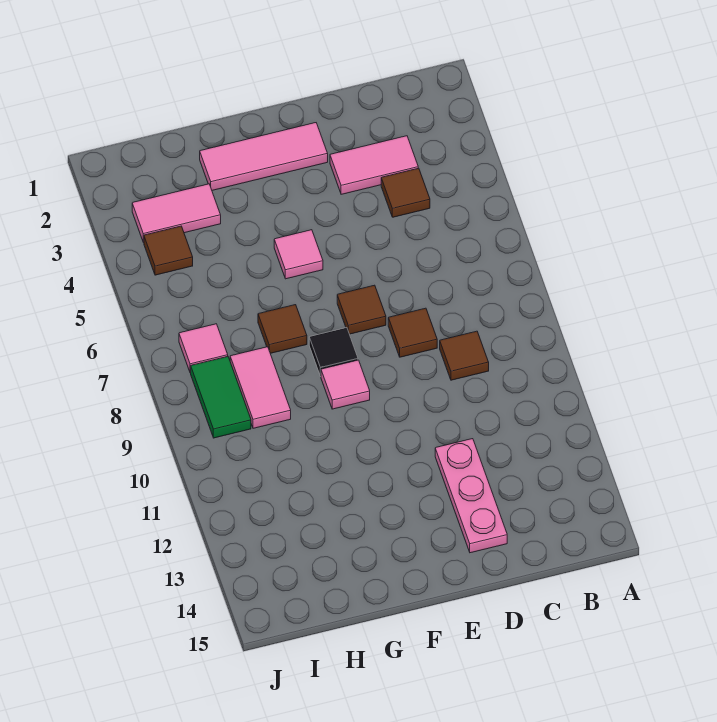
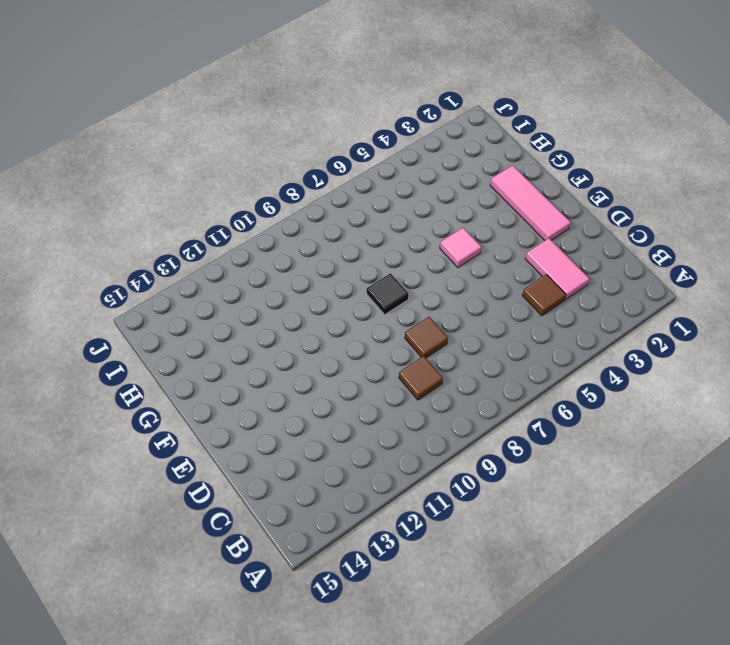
none -> pink 1x3 plate [435,439,507,553]
none -> brown 1x1 tile [337,285,386,334]
none -> pink 1x1 tile [321,360,370,409]

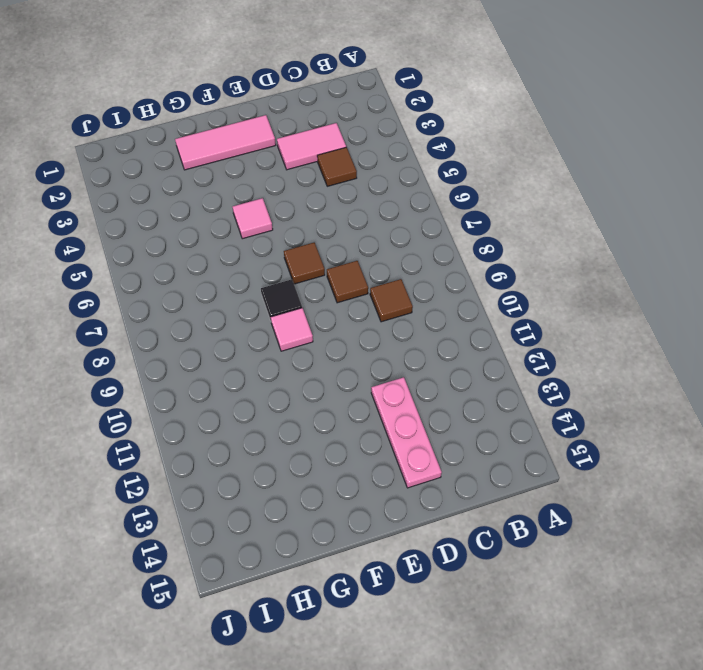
none -> brown 1x1 tile [258,305,307,353]
none -> pink 1x2 tile [132,184,221,243]
none -> pink 1x2 tile [230,347,291,428]

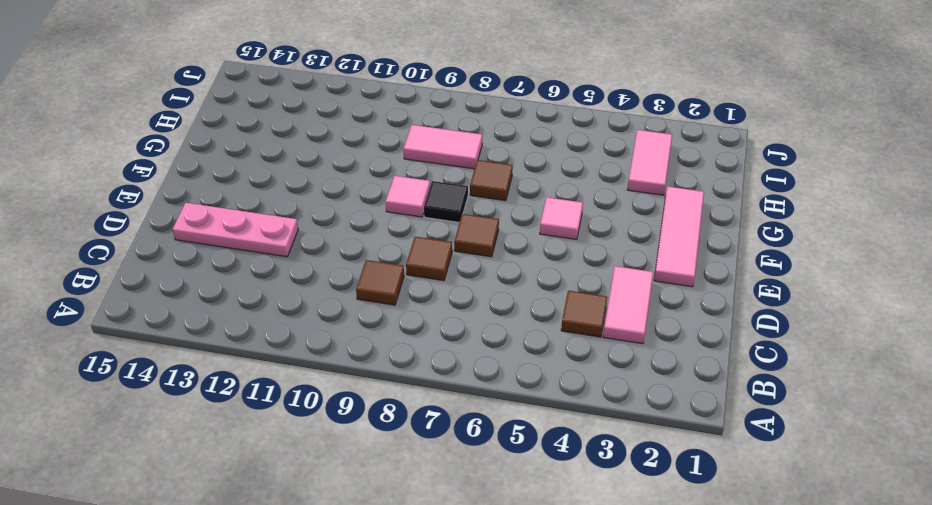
none -> brown 1x1 tile [144,226,193,275]
none -> pink 1x1 tile [179,324,228,373]
none -> green 1x2 tile [191,357,251,438]

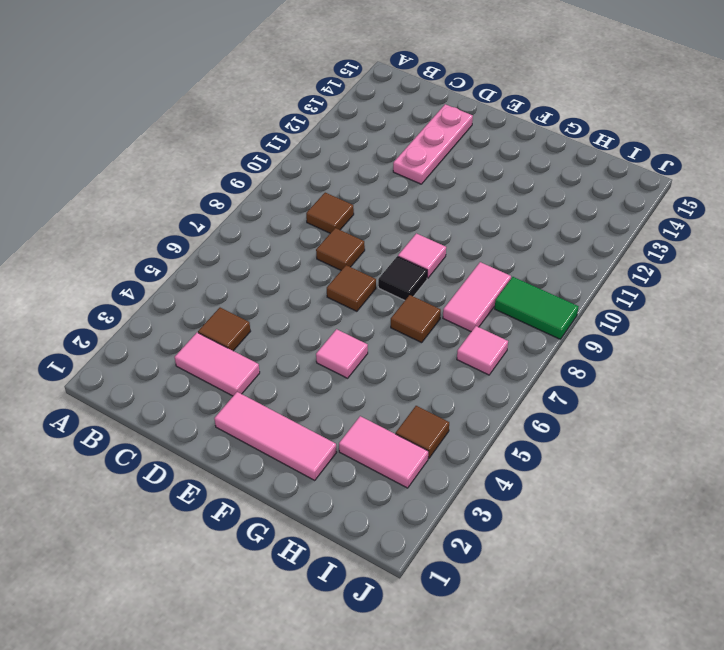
green 1x2 tile [495,277,579,339] -> green 1x2 tile turned to [191,357,251,438]

